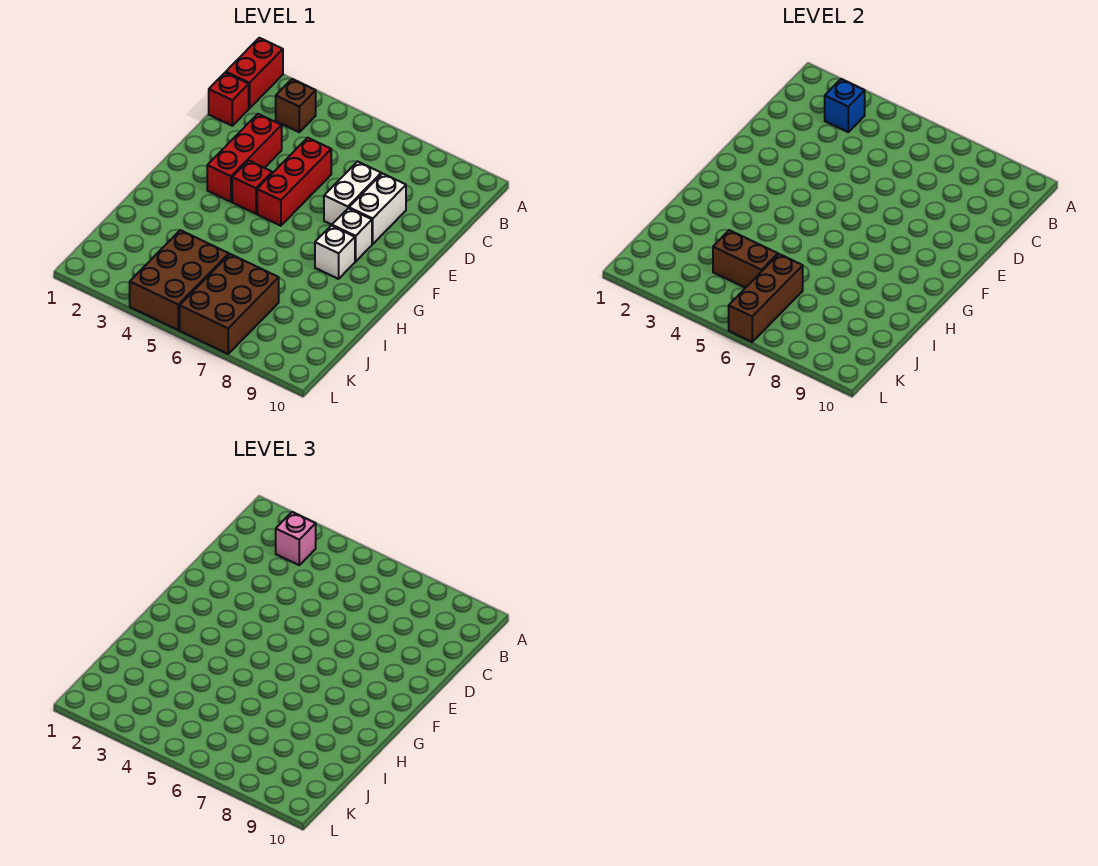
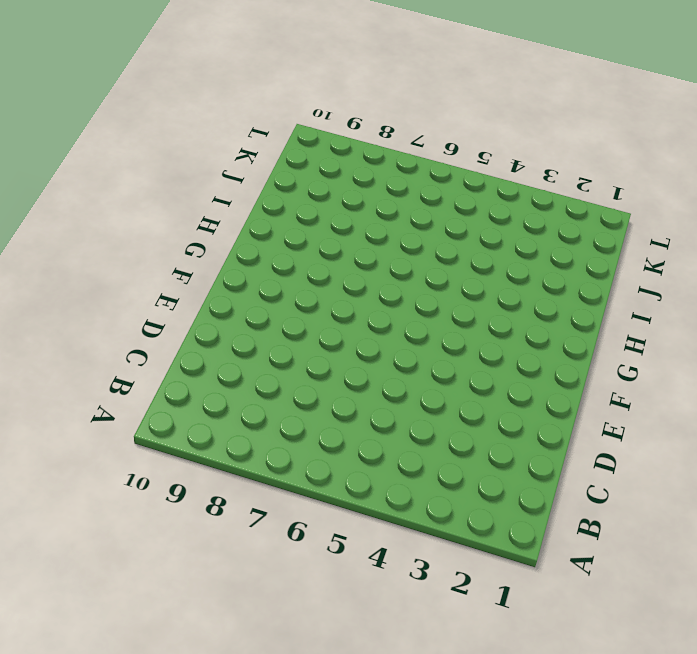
none -> red 1x2 brick [226,38,283,108]
none -> brown 1x1 brick [276,79,316,132]
none -> red 1x1 brick [209,73,249,126]

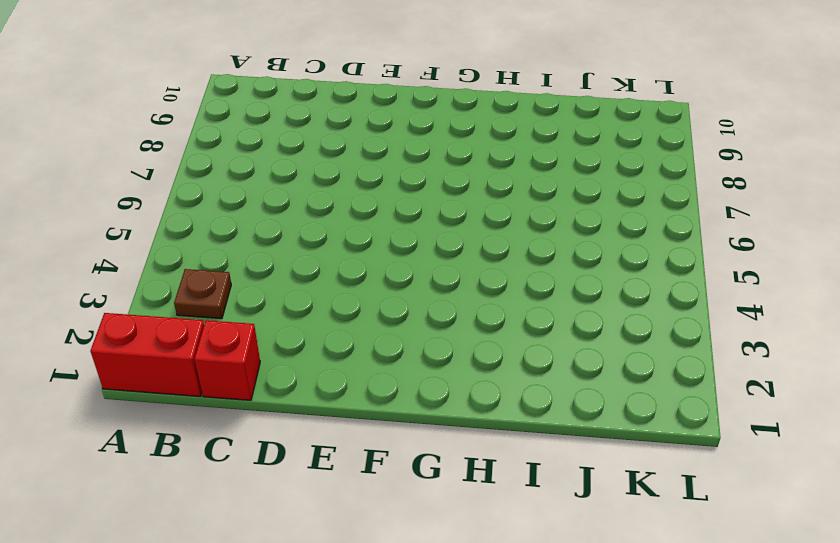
brown 1x1 plate [174,269,231,319] -> brown 1x1 brick [276,79,316,132]
none -> red 1x3 brick [207,114,282,202]
none -> red 1x3 brick [257,138,331,226]
none -> white 1x2 brick [324,162,381,225]

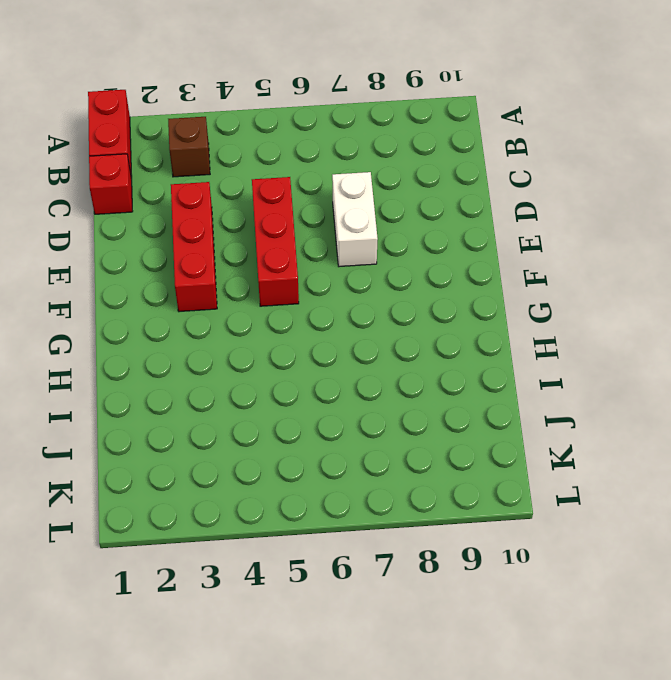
none -> white 1x2 brick [349,173,406,244]
none -> red 1x1 brick [232,161,272,214]
none -> white 1x1 brick [332,208,372,261]

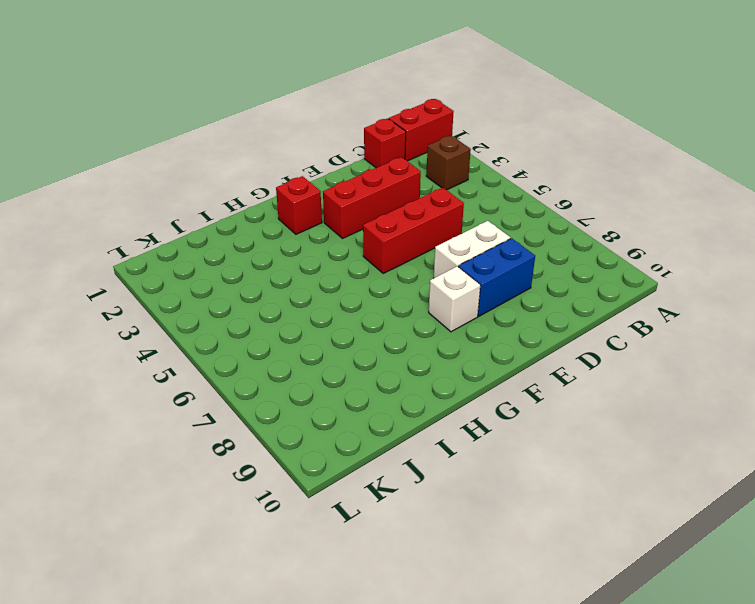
blue 1x2 brick [459,238,535,316] -> white 1x2 brick [349,173,406,244]
red 1x1 brick [276,176,322,234] -> red 1x1 brick moved to [232,161,272,214]
none -> white 1x1 brick [315,226,355,279]
none -> brown 2x3 brick [130,230,229,330]
none -> brown 2x3 brick [180,254,279,354]

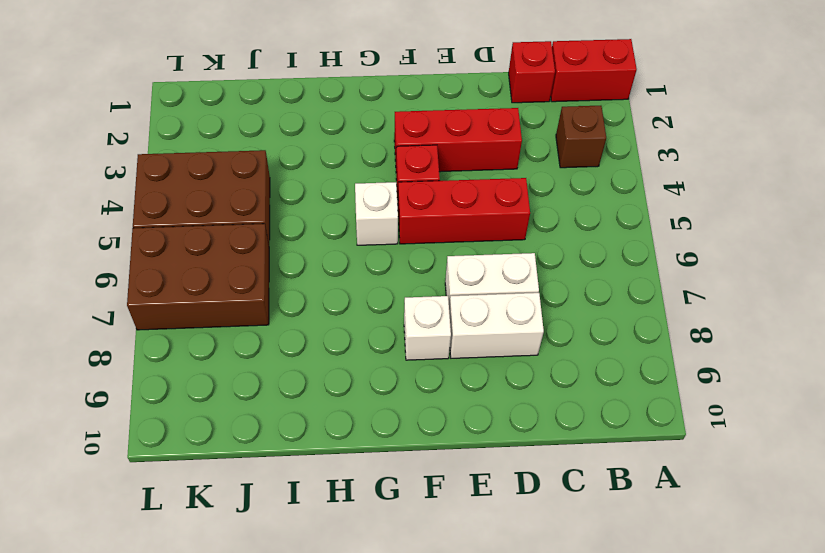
white 1x1 brick [355,182,398,245] -> white 1x1 brick moved to [315,226,355,279]
none -> blue 1x1 brick [825,79,865,132]
none -> brown 1x2 brick [713,230,778,288]
none -> brown 1x3 brick [729,254,803,342]

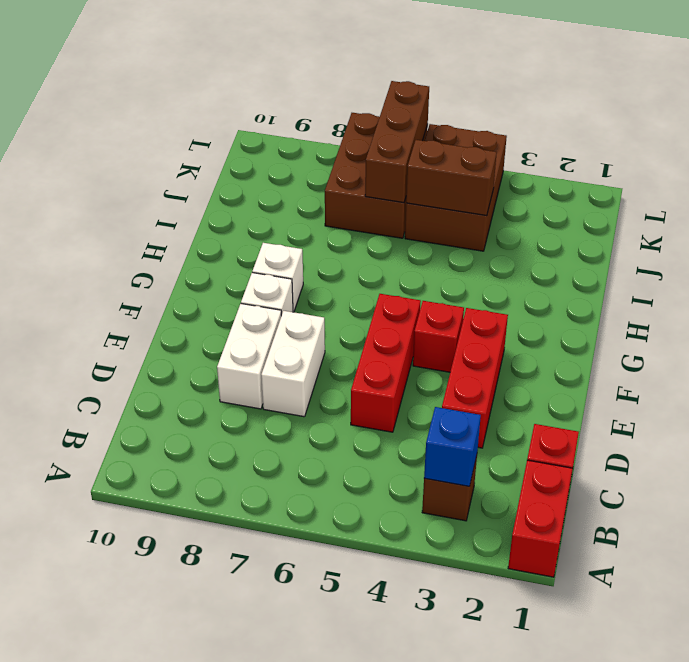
none -> pink 1x1 brick [276,512,316,565]

